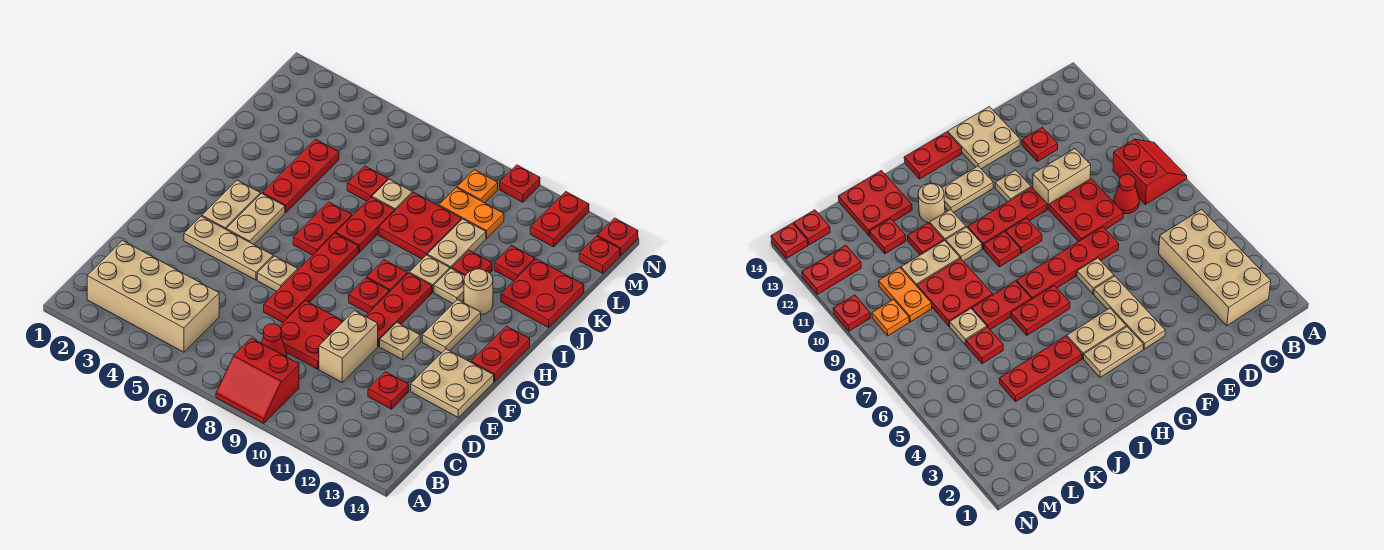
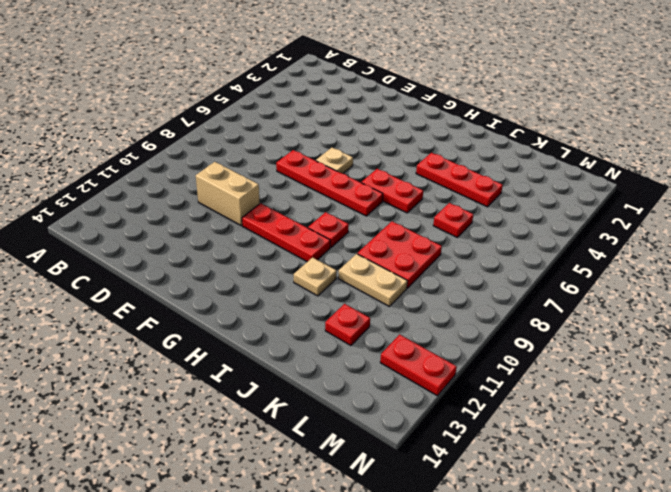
none -> red 2x2 slope [216,338,299,423]
none -> tan 2x4 brick [87,241,219,352]
none -> red 1x1 cone [261,324,287,357]
none -> red 2x2 plate [279,301,343,369]

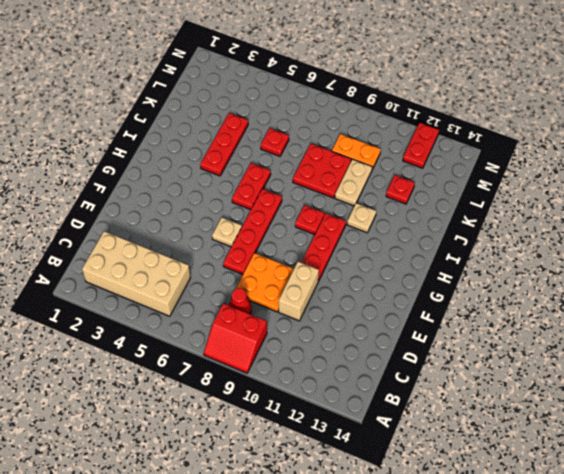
orange 2x2 plate [236,253,294,312] -> red 2x2 plate [279,301,343,369]
none -> red 1x1 plate [368,372,409,409]
none -> tan 2x2 plate [411,349,494,418]
none -> tan 1x3 plate [184,216,273,280]
none -> tan 1x1 plate [380,323,420,360]

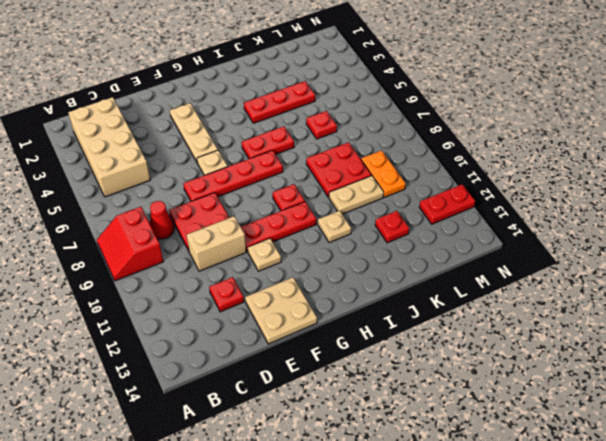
none -> tan 1x2 plate [202,180,260,229]
none -> tan 1x2 plate [226,193,285,244]
none -> red 1x1 plate [349,278,389,313]
none -> tan 1x2 plate [422,300,481,353]

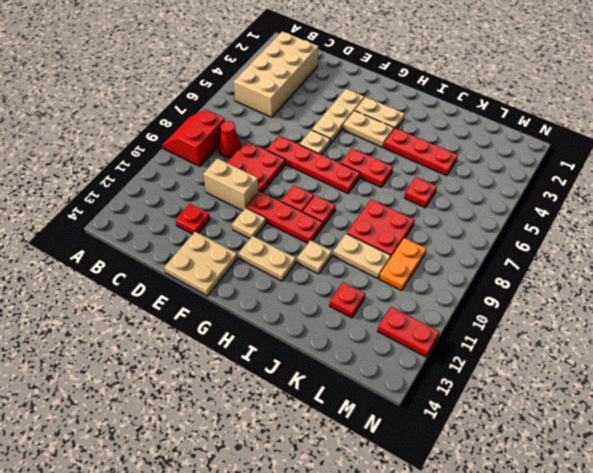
none -> red 1x2 plate [471,326,530,382]
none -> red 1x2 plate [336,197,394,253]
none -> tan 1x1 plate [409,255,450,292]
none -> tan 1x1 round brick [464,269,493,315]

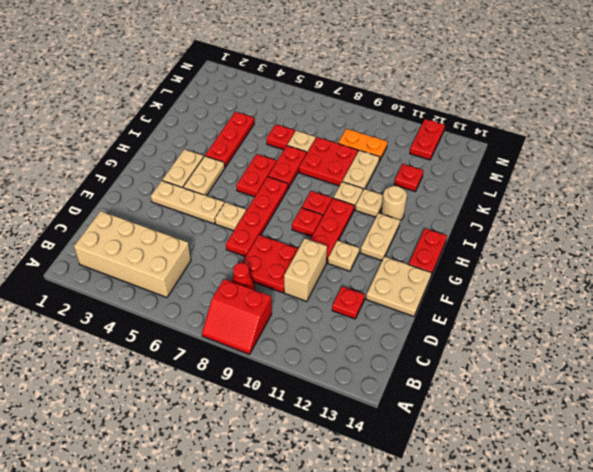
none -> red 1x1 plate [452,250,492,276]
none -> red 2x2 plate [501,259,584,328]
none -> orange 1x1 plate [457,170,498,203]
none -> red 1x1 plate [579,236,620,273]

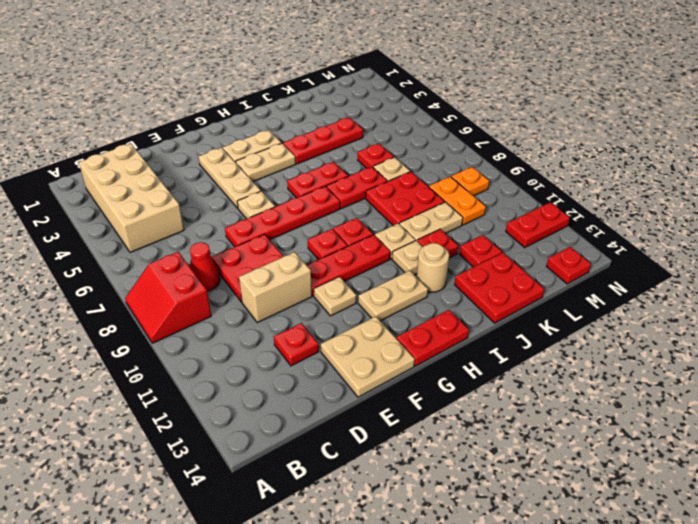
none -> red 1x1 plate [500,165,540,202]
none -> red 1x1 plate [597,218,638,255]

